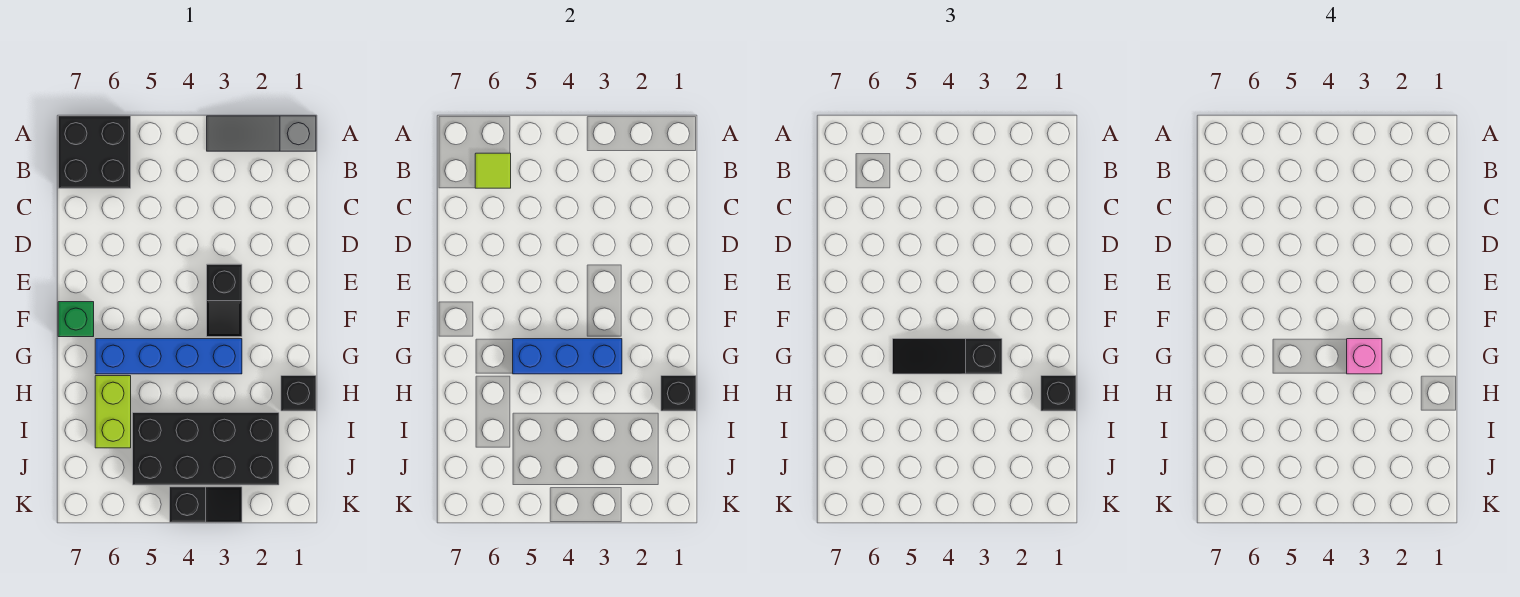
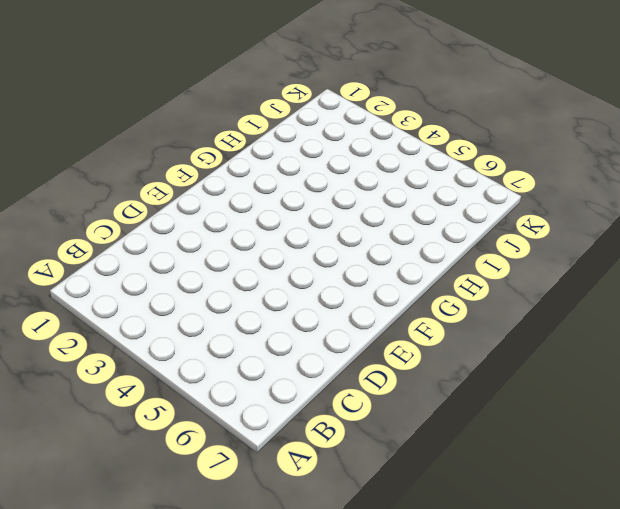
none -> grey 1x3 slope [207,116,316,151]
none -> black 2x2 brick [58,116,131,188]
none -> black 1x2 slope [207,264,242,337]

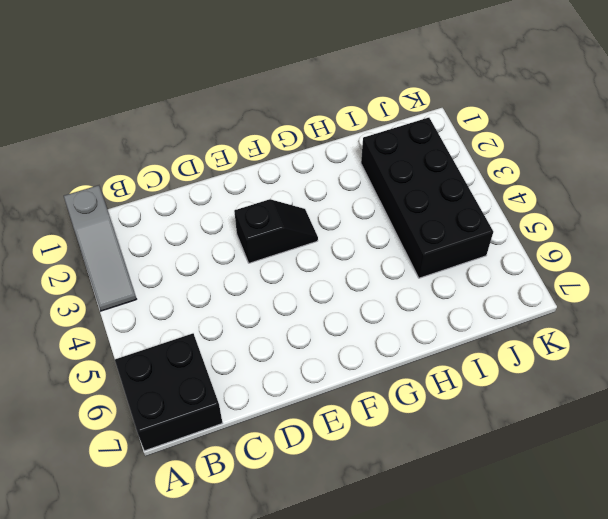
none -> green 1x1 brick [58,302,94,337]
none -> blue 1x4 brick [95,339,242,374]
none -> black 1x1 brick [281,376,316,411]

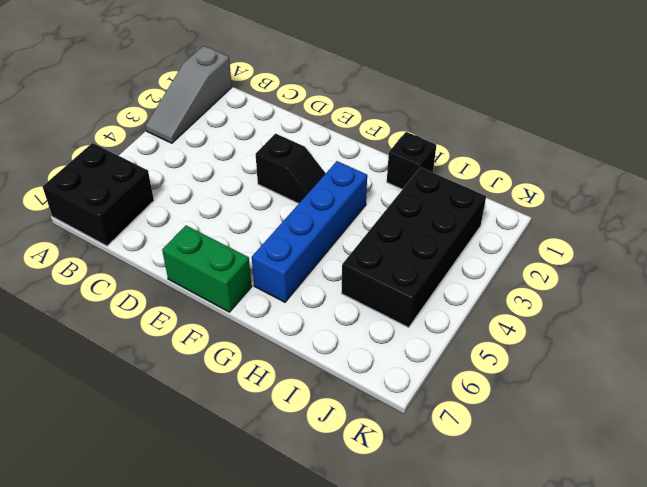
green 1x2 brick [162,226,252,312] -> green 1x1 brick [58,302,94,337]
none -> lime 1x2 brick [95,376,131,448]
none -> black 1x2 slope [170,487,242,522]
none -> lime 1x1 tile [475,153,511,188]

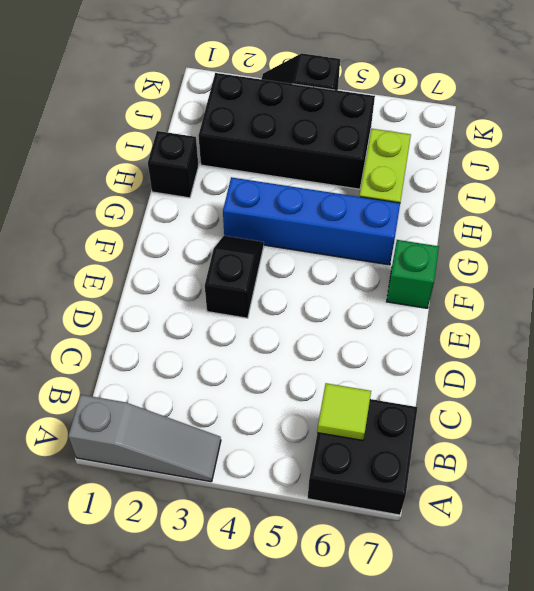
none -> blue 1x3 brick [513,339,622,374]
none -> black 1x1 brick [661,376,696,411]
none -> black 1x3 slope [893,339,1002,374]

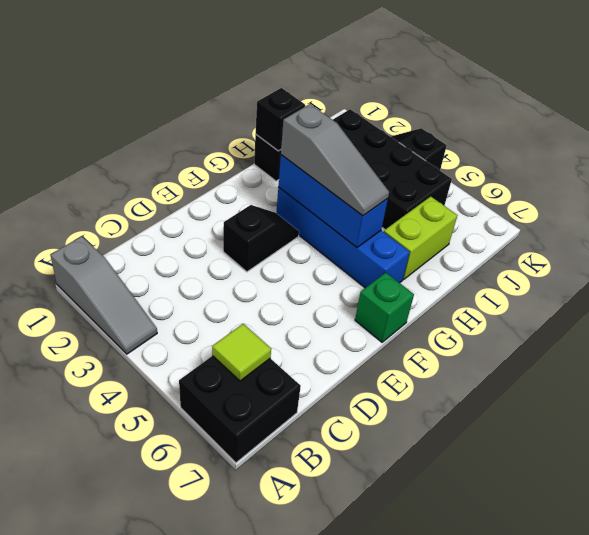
grey 1x3 slope [281,104,389,216] -> black 1x3 slope [893,339,1002,374]
none -> black 1x1 brick [1041,376,1076,411]
none -> pink 1x1 brick [1347,339,1382,374]

